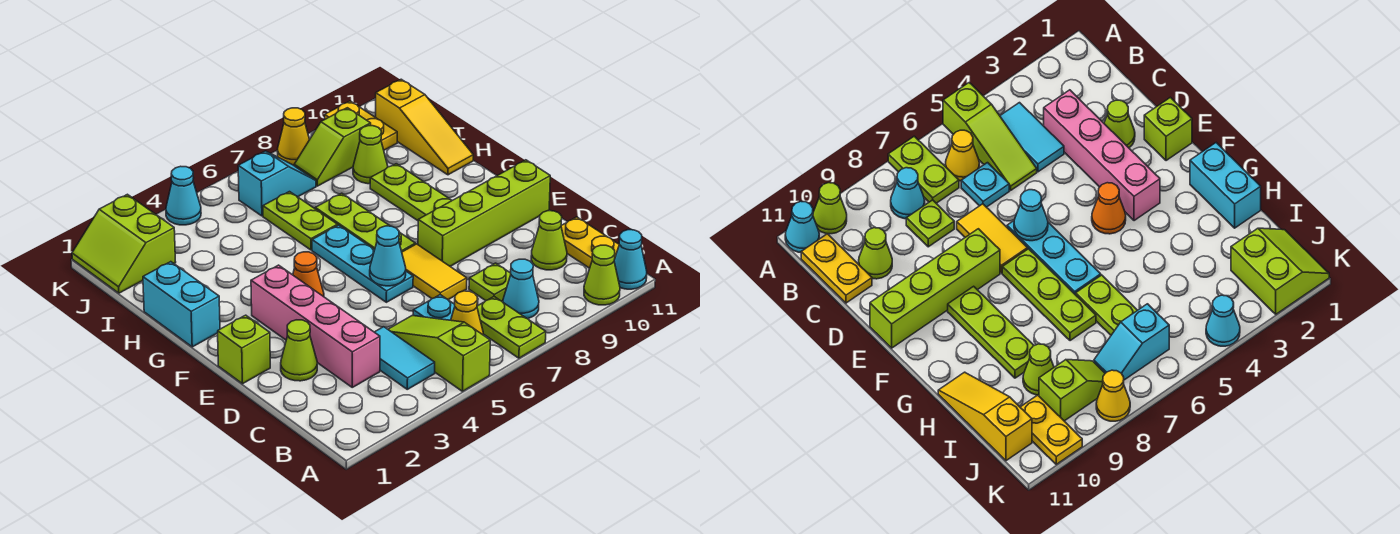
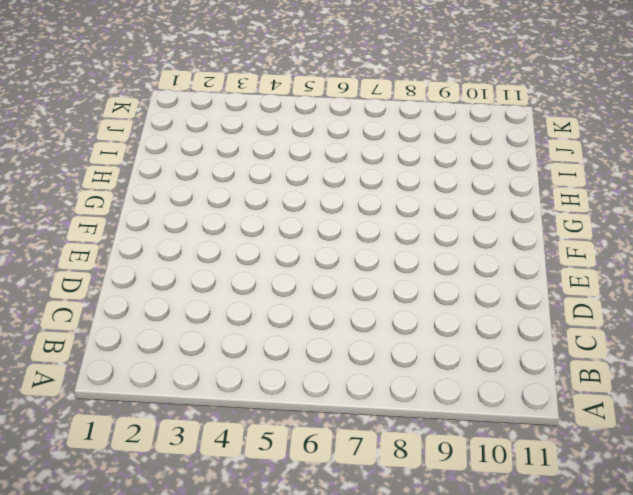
none -> lime 1x3 slope [388,316,490,391]
none -> lime 1x2 plate [477,297,546,358]
none -> lime 1x1 cone [584,245,620,305]
none -> cyan 1x1 cone [614,230,647,289]

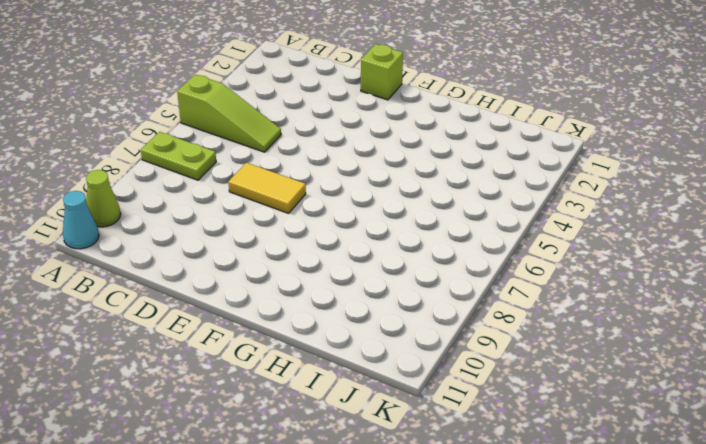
none -> cyan 1x2 tile [375,327,435,389]
none -> yellow 1x1 cone [451,291,483,335]
none -> cyan 1x1 cone [503,259,539,319]
none -> yellow 1x2 plate [561,217,619,268]

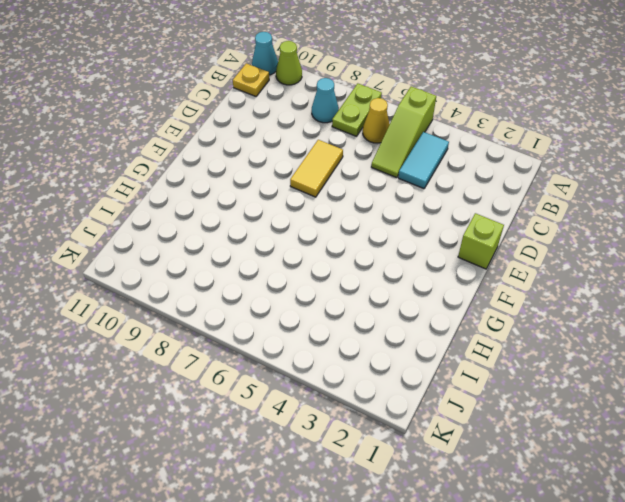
yellow 1x1 plate [233,63,269,96] -> yellow 1x2 plate [561,217,619,268]
none -> pink 1x4 brick [251,265,380,387]
none -> cyan 1x1 plate [413,295,455,320]
none -> lime 1x1 plate [469,263,511,301]
none -> lime 1x1 cone [531,211,567,270]

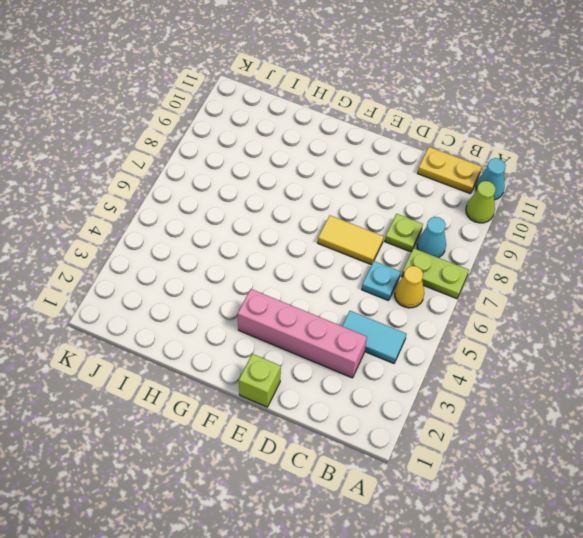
none -> lime 1x3 slope [388,316,490,391]
none -> lime 1x1 cone [531,211,567,270]
none -> lime 1x1 cone [281,320,317,381]
none -> cyan 1x3 plate [312,225,413,302]

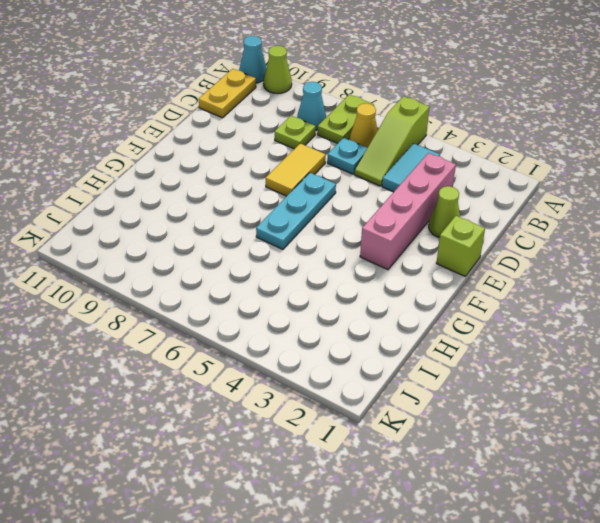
none -> lime 1x1 cone [531,211,567,270]
none -> lime 1x4 brick [418,160,550,266]
none -> orange 1x1 cone [293,252,324,297]
none -> lime 1x3 plate [315,193,415,252]

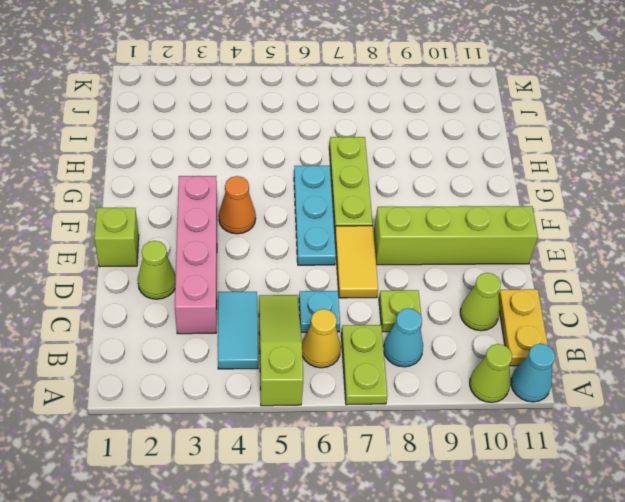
none -> lime 1x3 plate [370,164,452,221]
none -> cyan 1x2 brick [143,262,220,347]
none -> lime 1x2 plate [263,192,338,250]
none -> yellow 1x3 slope [376,79,473,175]

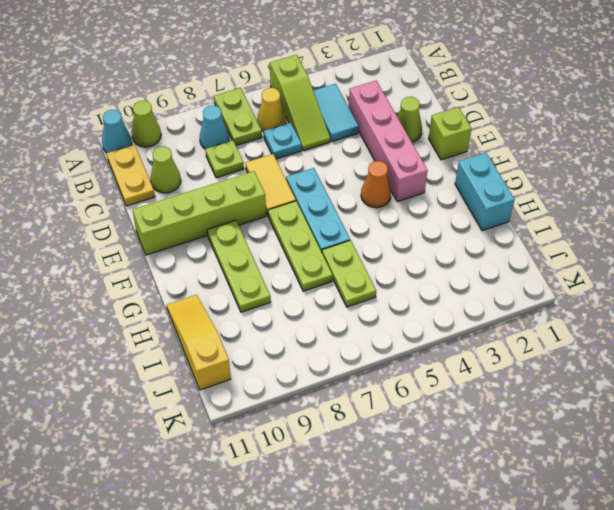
none -> lime 1x1 cone [353,126,388,184]
none -> lime 2x2 slope [72,194,176,293]
none -> cyan 1x2 slope [238,151,316,216]
none -> lime 1x2 slope [294,108,371,186]

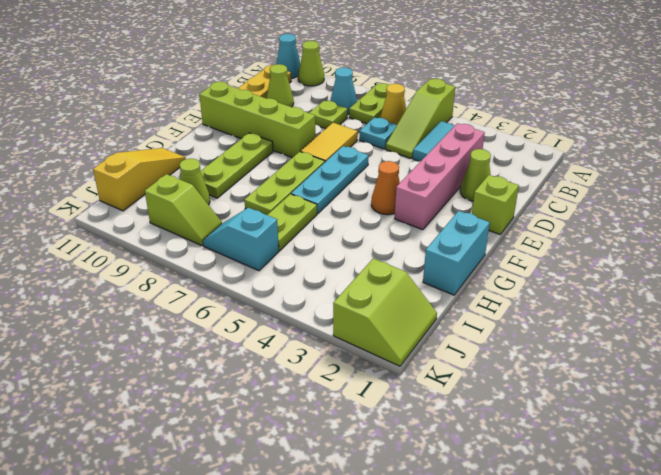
none -> yellow 1x2 plate [325,101,397,150]
none -> cyan 1x1 cone [166,166,201,225]
none -> yellow 1x1 cone [277,108,310,165]
none -> cyan 1x1 cone [370,226,406,286]

